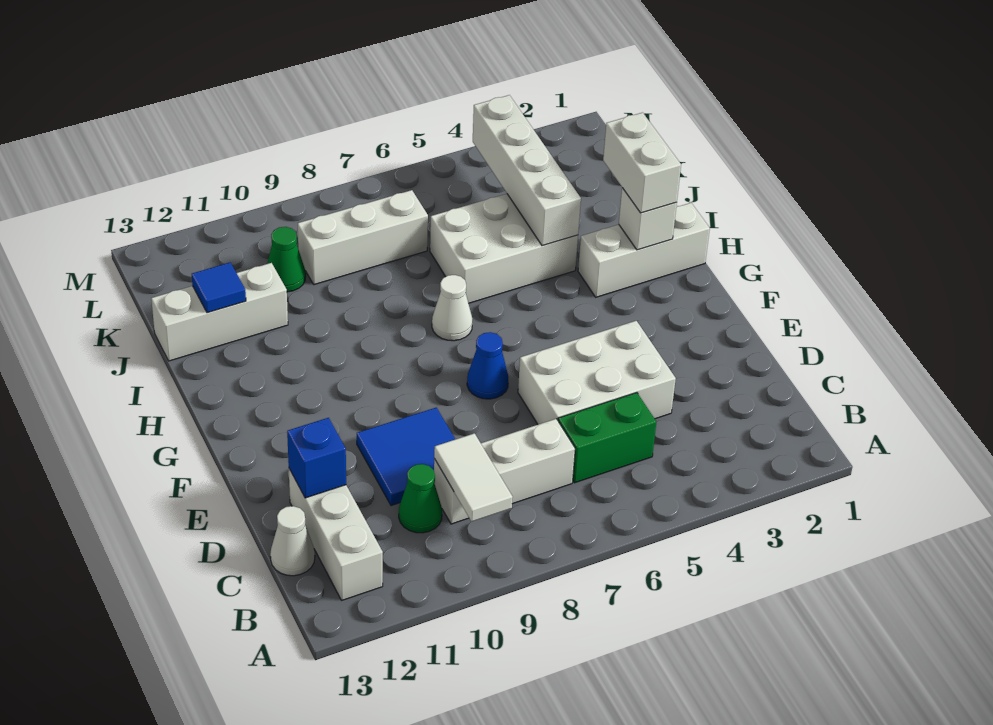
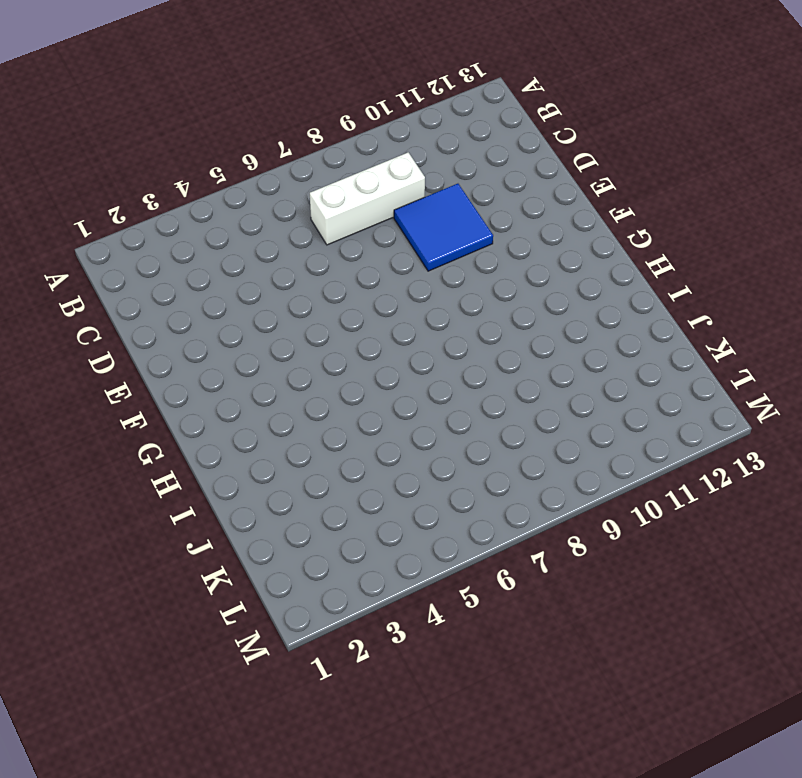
none -> white 1x3 brick [289,469,383,600]
none -> green 1x2 brick [558,393,656,483]
none -> green 1x1 cone [399,464,442,533]

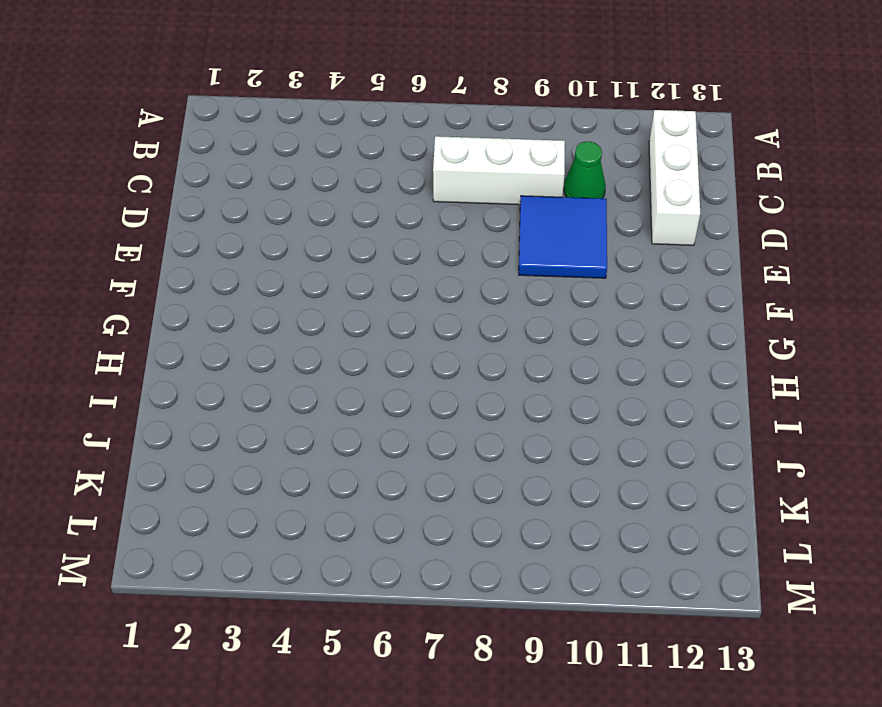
none -> green 1x2 brick [558,393,656,483]
none -> white 1x1 cone [270,506,315,576]
none -> white 2x3 brick [518,321,676,424]

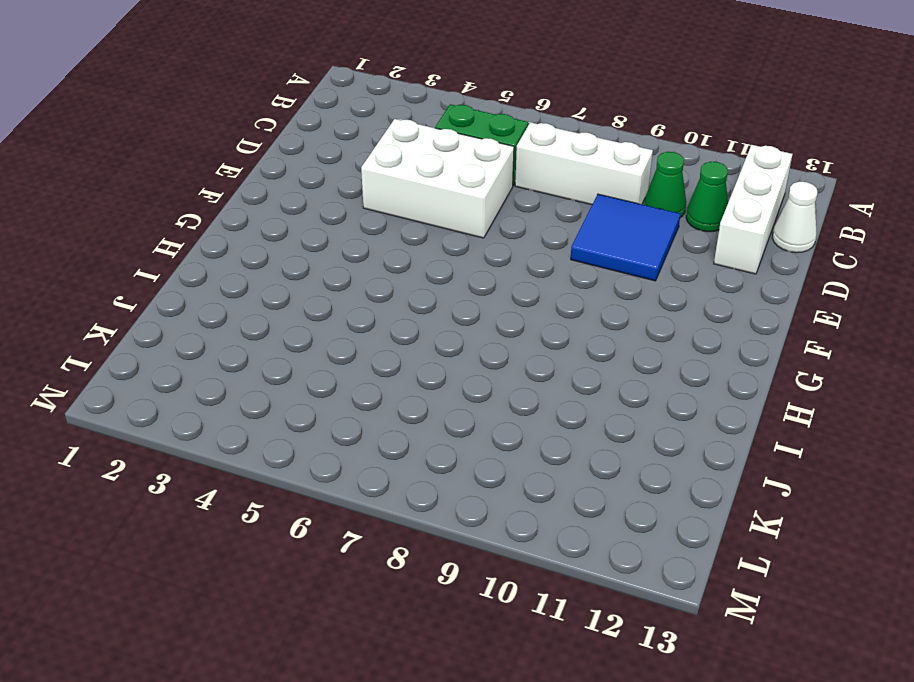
green 1x1 cone [686,162,728,232] -> green 1x1 cone moved to [267,227,306,292]
none -> blue 1x1 cone [467,332,509,399]
none -> white 1x3 brick [578,203,710,297]
none -> white 1x1 cone [432,275,472,341]

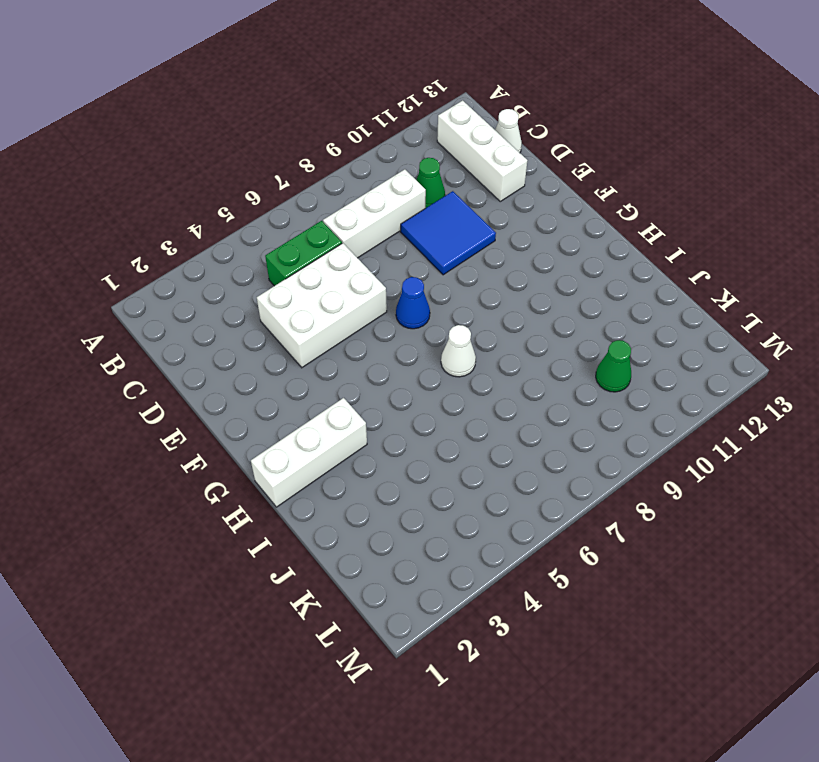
none -> white 2x3 brick [430,194,578,303]
none -> white 1x3 brick [151,263,288,361]
none -> white 1x3 brick [298,190,428,285]

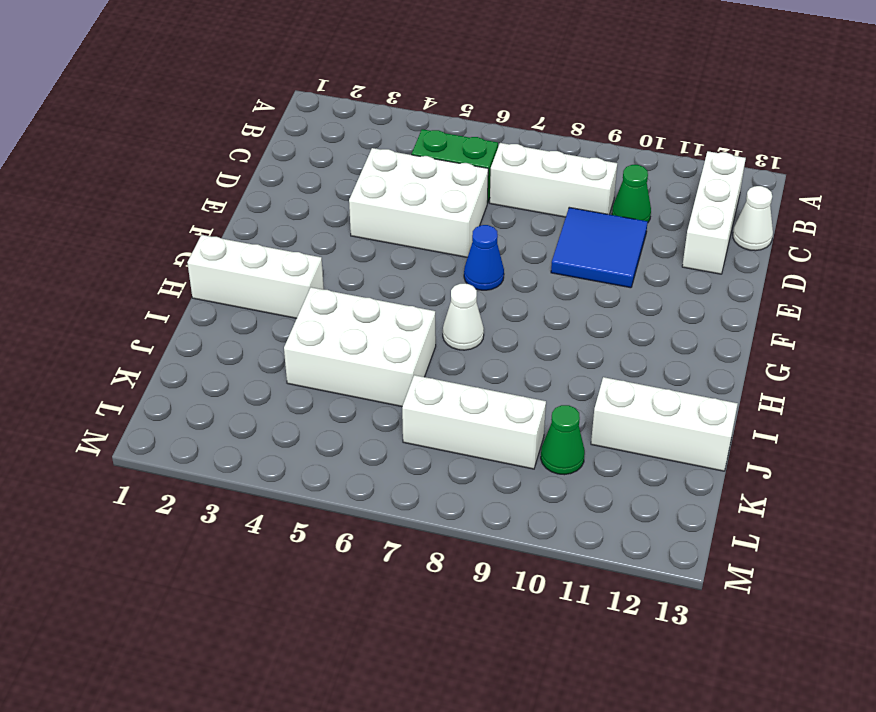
none -> white 1x2 tile [434,433,513,522]
none -> blue 1x1 brick [287,418,346,498]
none -> white 1x1 brick [619,188,677,250]

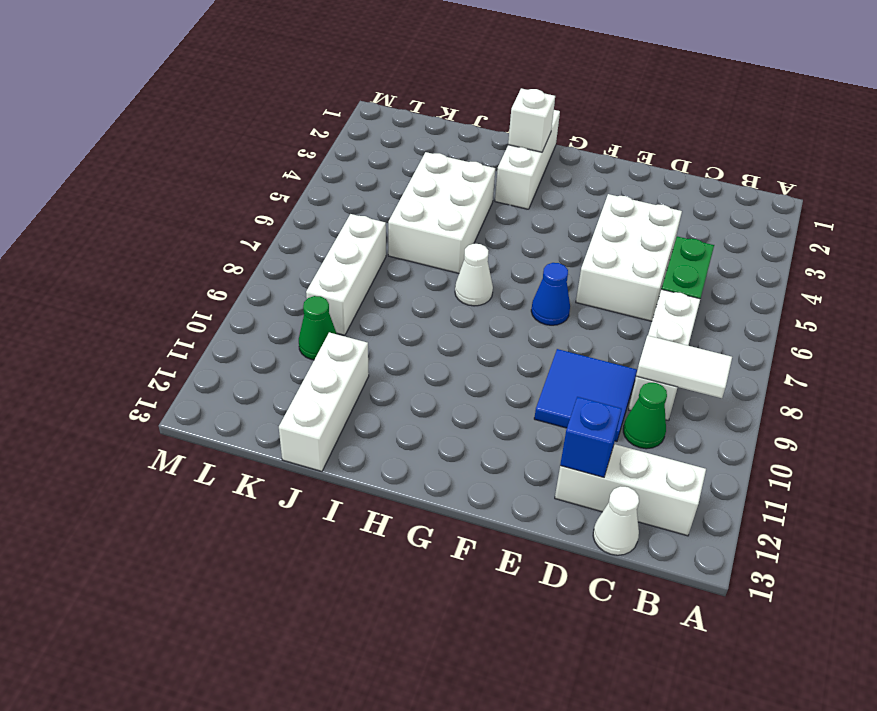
none -> white 1x4 brick [473,95,581,246]
none -> blue 1x1 tile [192,262,246,313]
none -> white 1x2 brick [603,113,681,213]

